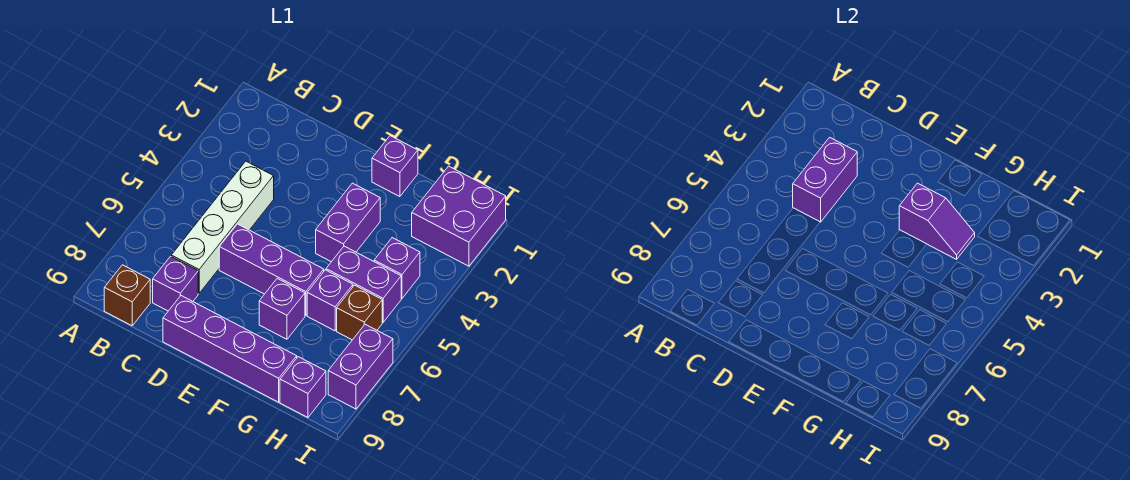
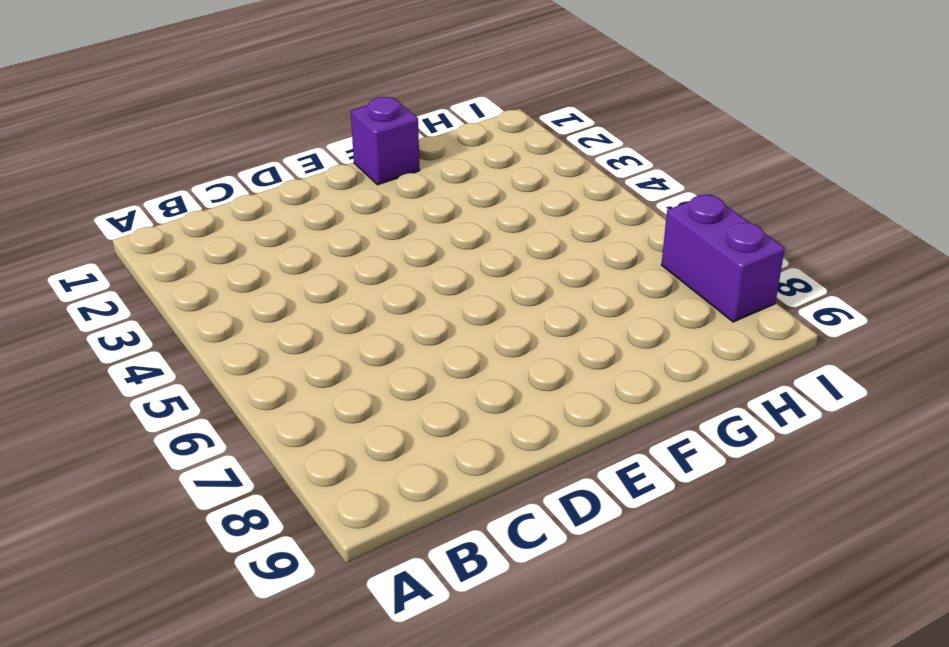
none -> brown 1x1 brick [104,265,150,326]
none -> white 1x4 brick [171,161,274,293]
none -> purple 1x1 brick [153,256,198,311]

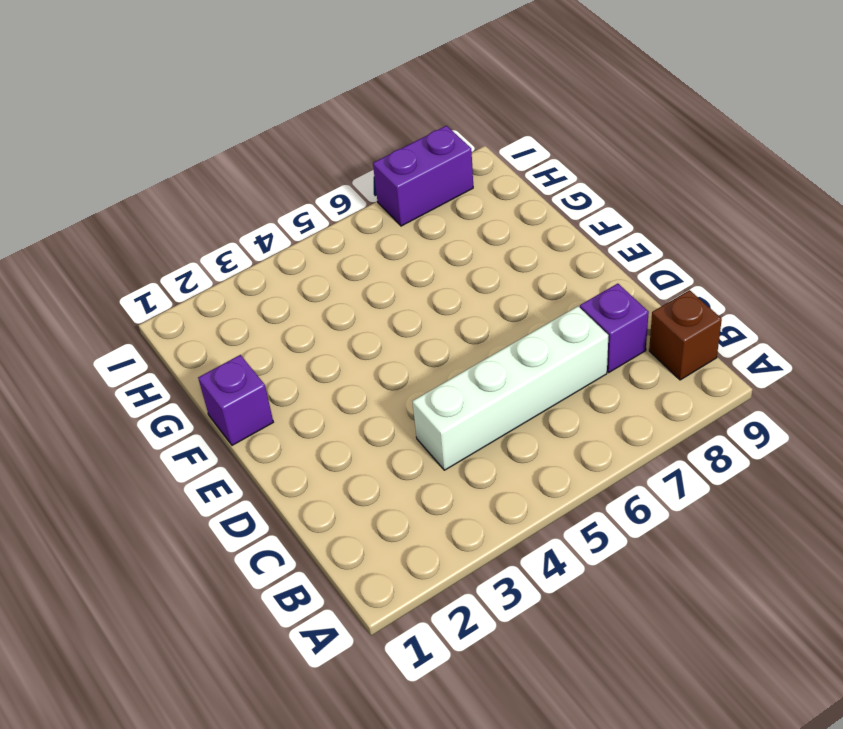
none -> purple 1x3 brick [219,224,324,316]
none -> purple 1x4 brick [163,296,297,402]
none -> purple 1x2 brick [316,183,380,262]

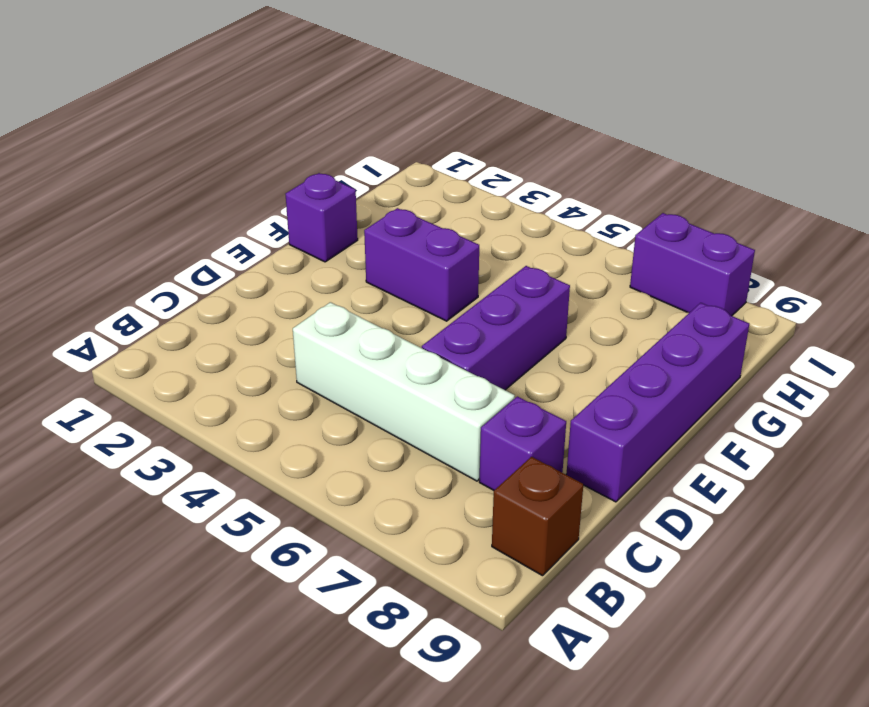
none -> purple 1x1 brick [259,278,305,339]
none -> purple 1x2 brick [326,246,401,322]
none -> purple 1x1 brick [307,270,353,331]

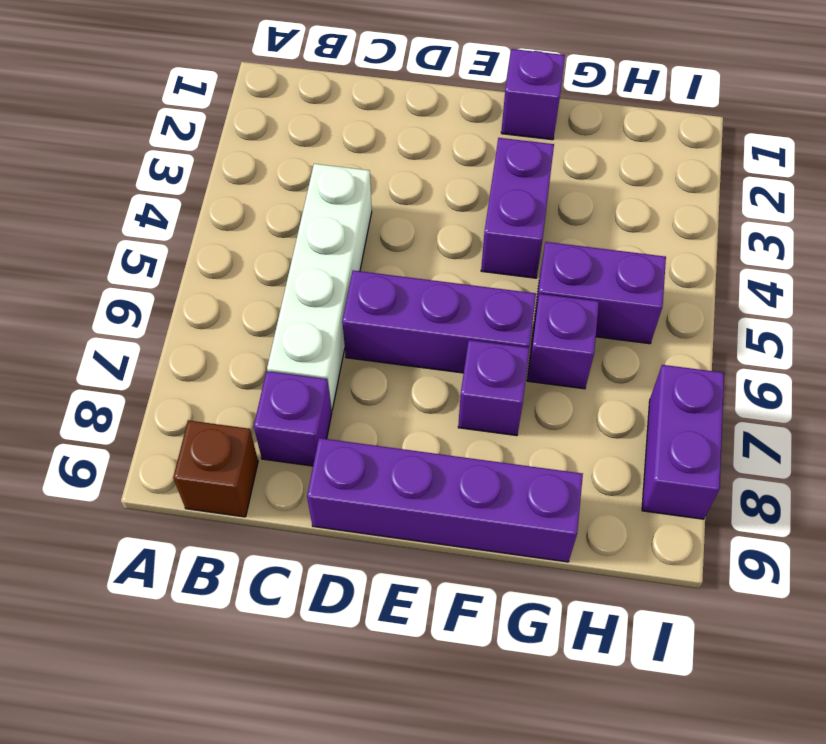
none -> purple 2x2 brick [412,166,506,266]
none -> purple 1x1 brick [374,238,420,298]
none -> brown 1x1 brick [337,285,382,340]

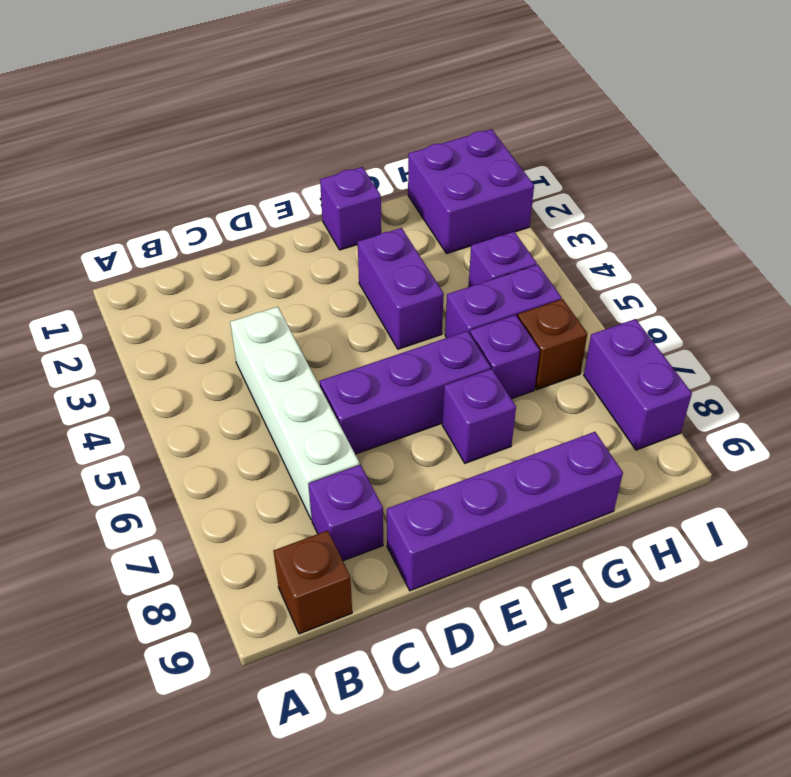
none -> purple 1x1 brick [280,357,326,417]
none -> purple 1x2 brick [793,137,857,222]
none -> purple 1x2 slope [899,183,975,259]

